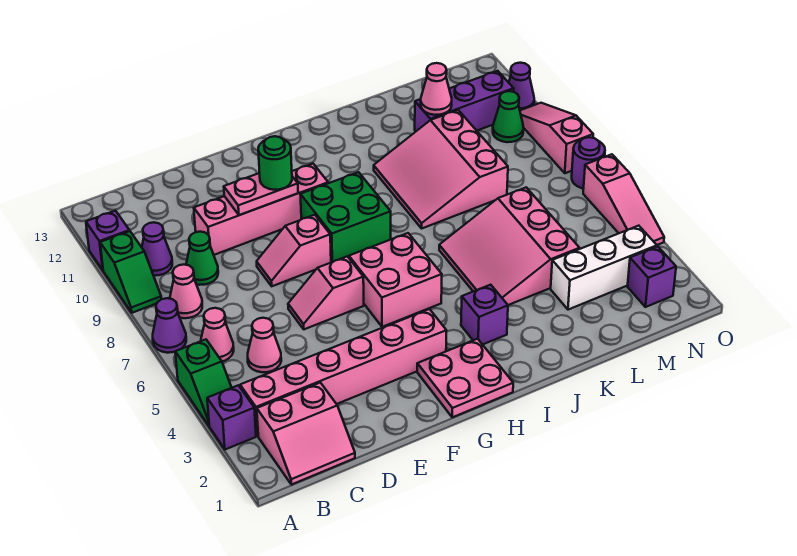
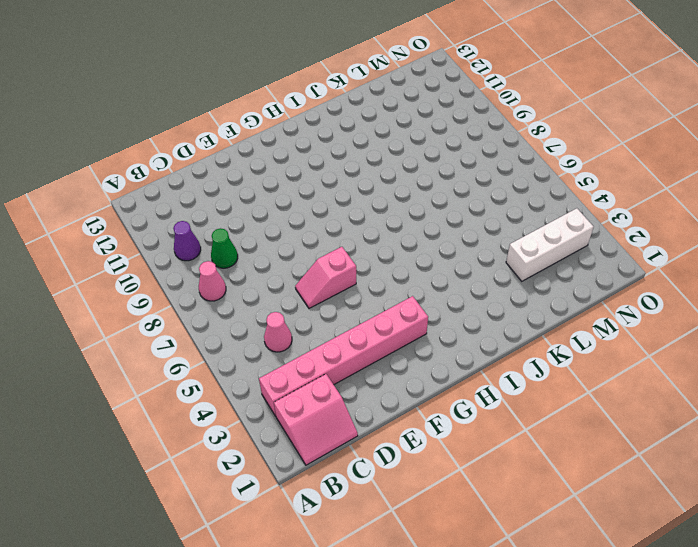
none -> purple 1x1 brick [207,385,256,450]
none -> green 1x2 slope [175,339,232,426]
none -> purple 1x1 cone [153,298,186,353]
none -> green 1x2 slope [100,231,161,313]

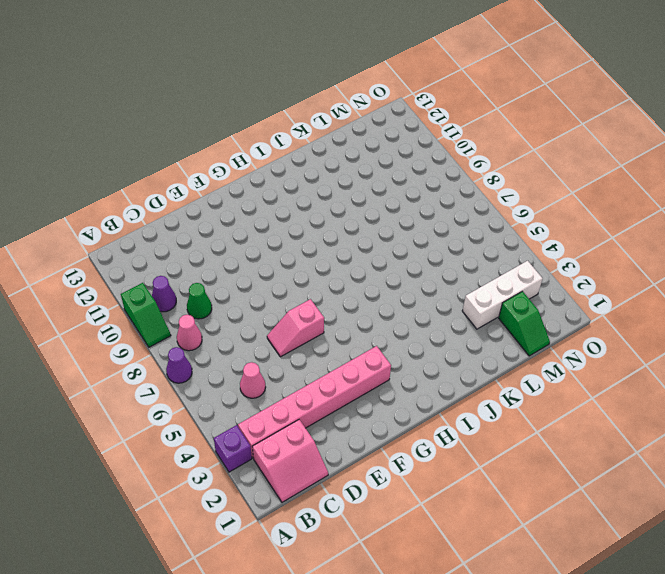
green 1x2 slope [499,291,550,356] -> green 1x2 slope moved to [175,339,232,426]
none -> purple 1x1 brick [86,211,129,270]
none -> pink 1x1 cone [201,308,234,361]
none -> pink 1x4 brick [194,164,328,255]
none -> pink 1x2 slope [257,215,331,286]

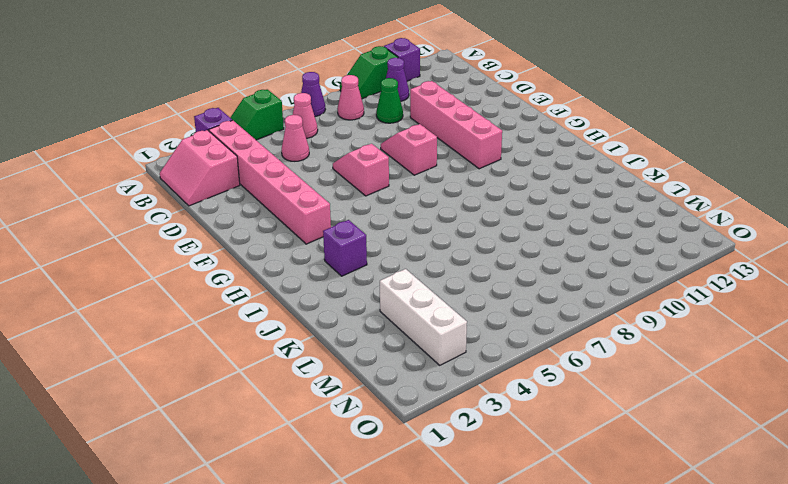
none -> pink 2x2 plate [417,339,513,417]
none -> pink 2x2 brick [349,233,442,327]
none -> green 2x2 brick [300,172,391,262]
none -> pink 3x3 slope [439,187,580,305]

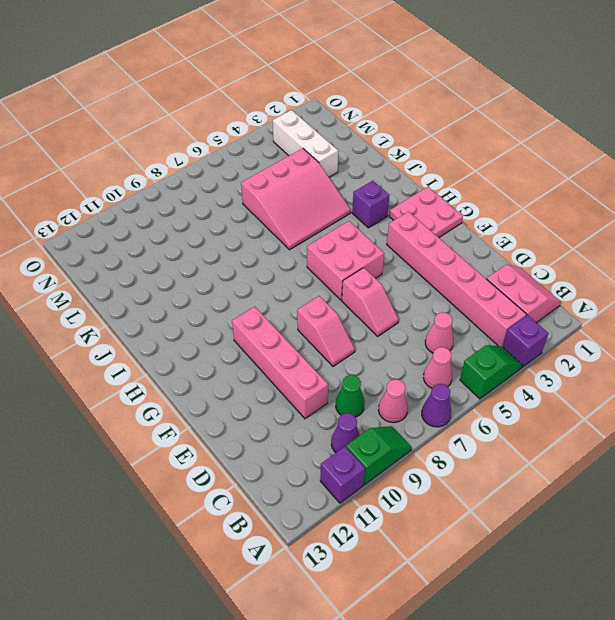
none -> green 2x2 brick [300,172,391,262]
none -> pink 3x3 slope [374,110,508,228]
none -> purple 1x3 brick [415,71,514,131]
none -> purple 1x1 brick [627,246,676,307]

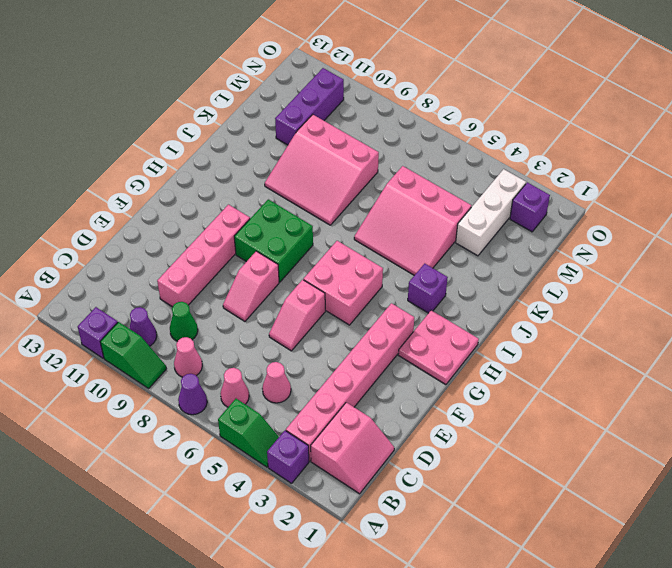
none -> green 1x1 cone [493,91,524,142]
none -> pink 1x3 slope [583,154,664,245]
none -> purple 1x1 round brick [572,137,605,189]
none -> pink 1x3 slope [520,103,593,173]

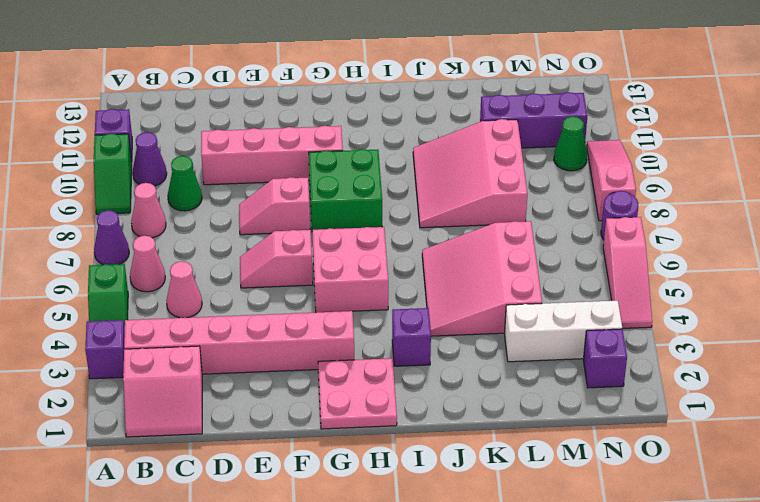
none -> purple 1x1 cone [509,63,534,110]
none -> pink 1x2 plate [224,173,298,215]
none -> pink 1x1 cone [421,63,452,115]
none -> green 1x1 round brick [258,136,292,190]

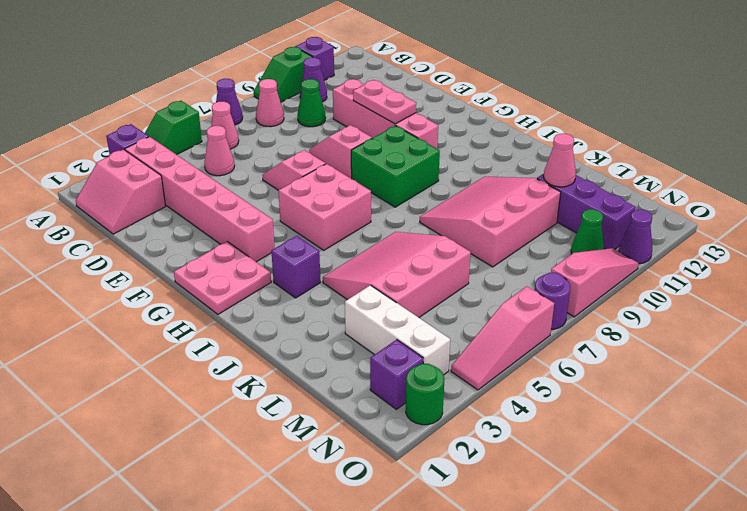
green 1x1 round brick [406,364,444,425] -> green 1x1 round brick moved to [258,136,292,190]

